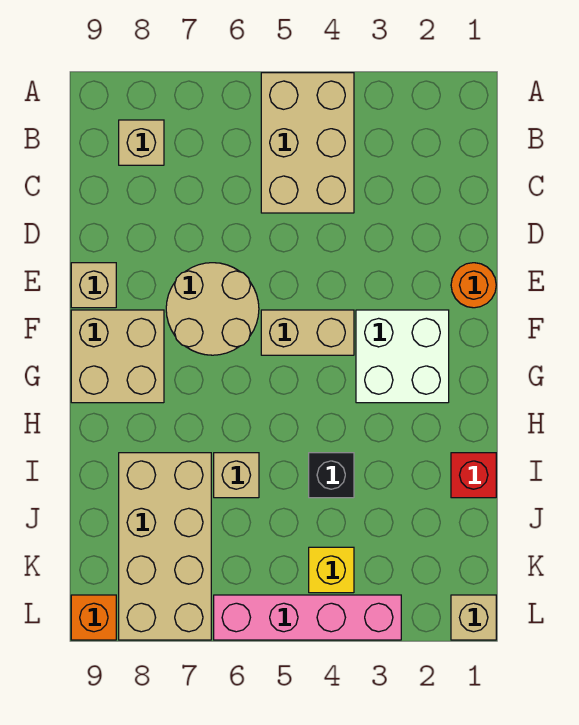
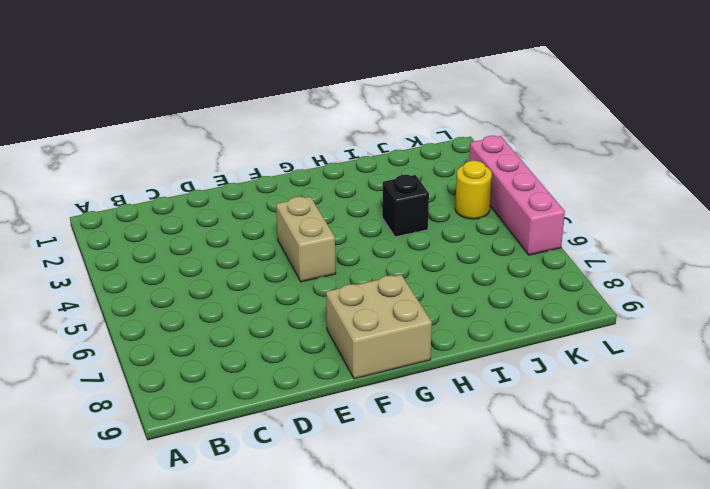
yellow 1x1 round brick [455,161,492,219] -> yellow 1x1 brick [309,547,354,593]
none -> tan 2x3 brick [261,73,354,213]
none -> tan 1x1 brick [119,120,164,165]
none -> orange 1x1 round brick [451,263,496,308]

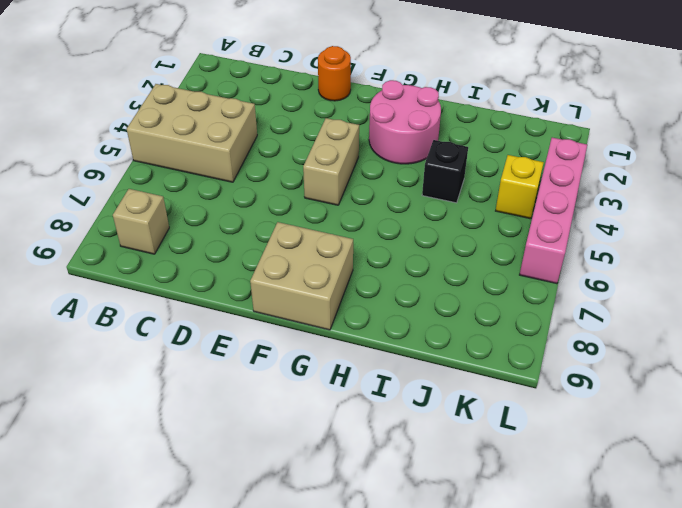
pink 2x2 round brick [369,80,441,164] -> white 2x2 brick [356,310,449,403]
none -> tan 2x2 round brick [166,263,259,355]
none -> tan 1x1 brick [71,263,116,308]
none -> red 1x1 brick [451,453,496,498]

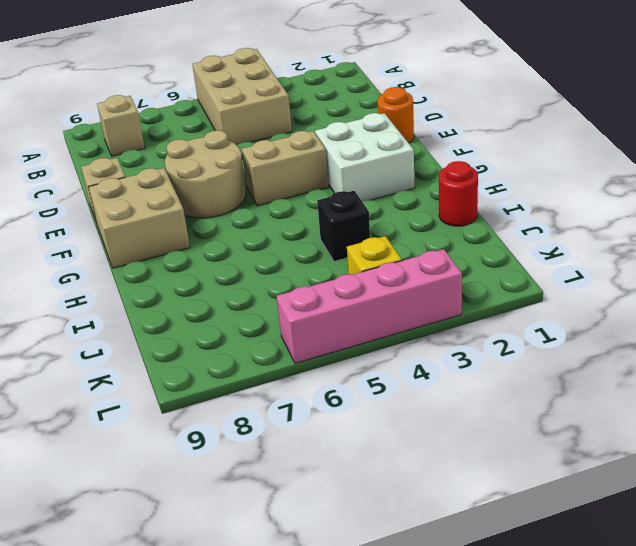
red 1x1 round brick [439,161,478,226] -> red 1x1 brick [451,453,496,498]
none -> tan 1x1 brick [214,453,259,498]
none -> tan 2x4 brick [119,453,211,640]
none -> tan 1x1 brick [451,595,496,640]

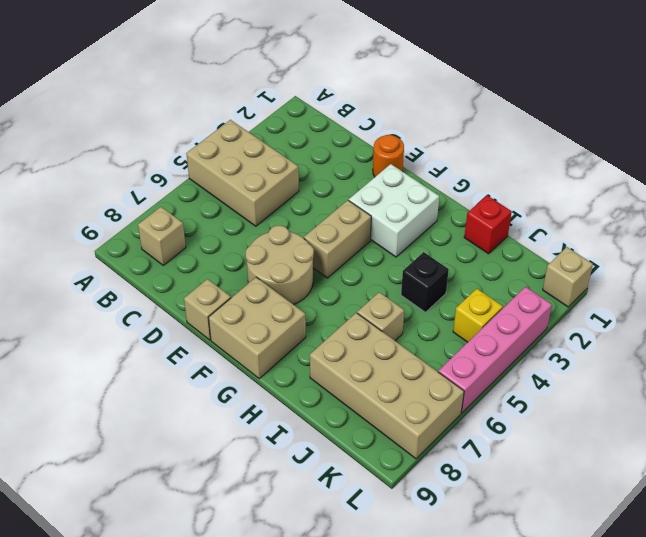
none -> orange 1x1 brick [71,595,116,640]

